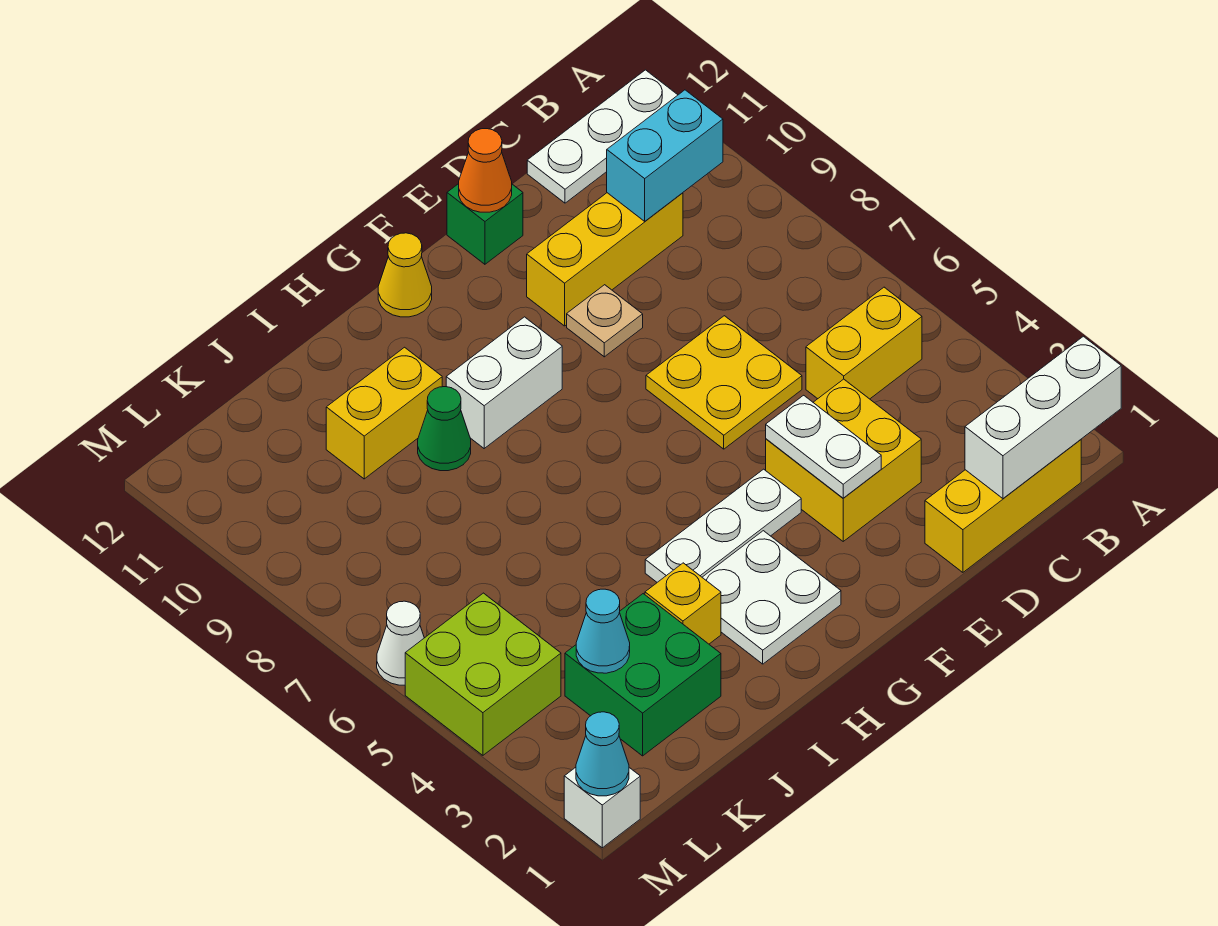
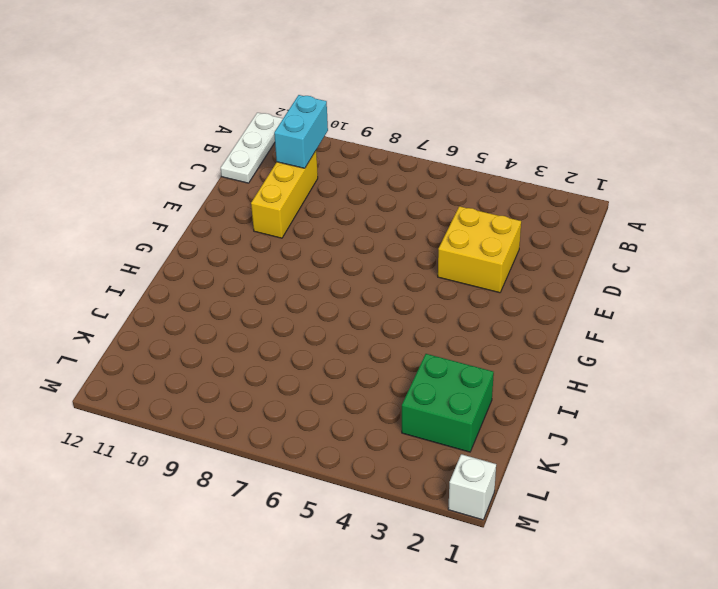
none -> yellow 1x3 brick [925,440,1081,572]
none -> yellow 1x2 brick [806,287,922,399]
none -> yellow 2x2 plate [646,316,802,449]

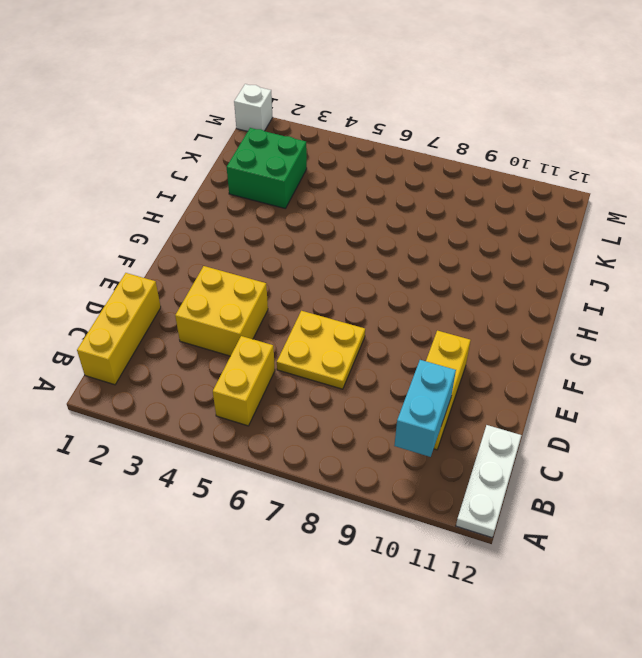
none -> tan 1x1 plate [567,285,643,357]
none -> green 1x1 brick [447,184,523,264]
none -> white 1x3 plate [645,469,801,582]

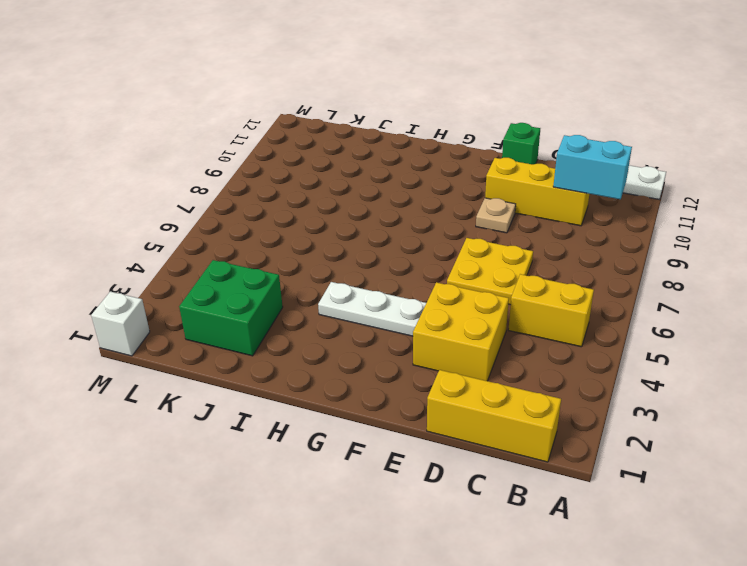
none -> white 2x2 plate [702,531,841,664]
none -> white 1x2 brick [446,317,562,448]
none -> yellow 1x1 cone [378,233,432,317]

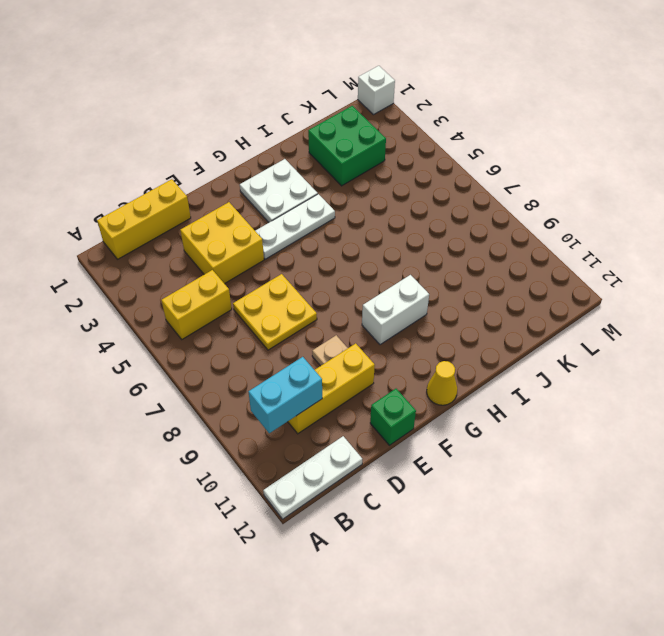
none -> yellow 1x1 brick [645,563,721,644]
none -> green 1x1 cone [418,387,471,471]
none -> yellow 1x2 brick [326,347,442,479]

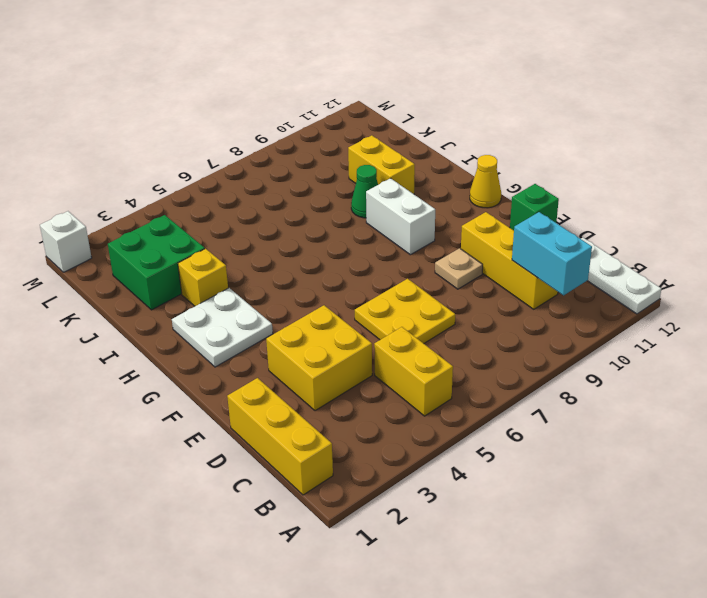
none -> white 1x3 plate [645,469,801,582]
none -> lime 2x2 brick [405,593,561,755]
none -> white 1x1 cone [377,601,424,685]

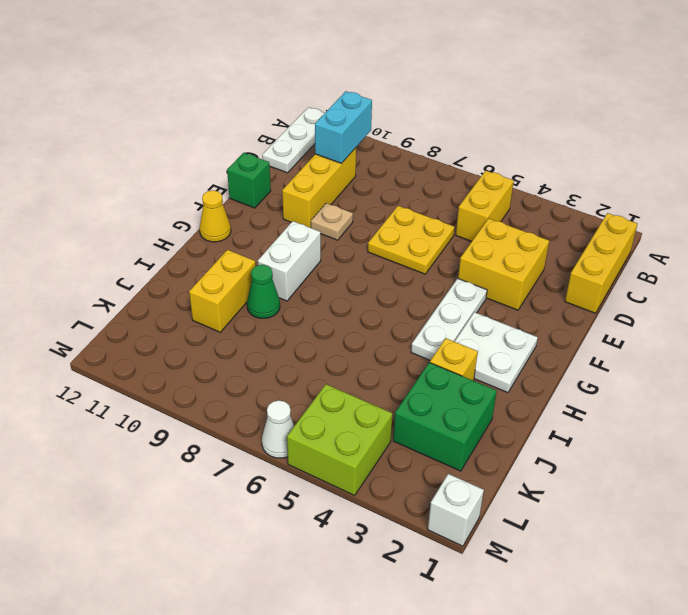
none -> white 1x3 brick [965,336,1121,498]
none -> white 1x2 plate [766,395,881,498]
none -> orange 1x1 cone [459,129,512,212]

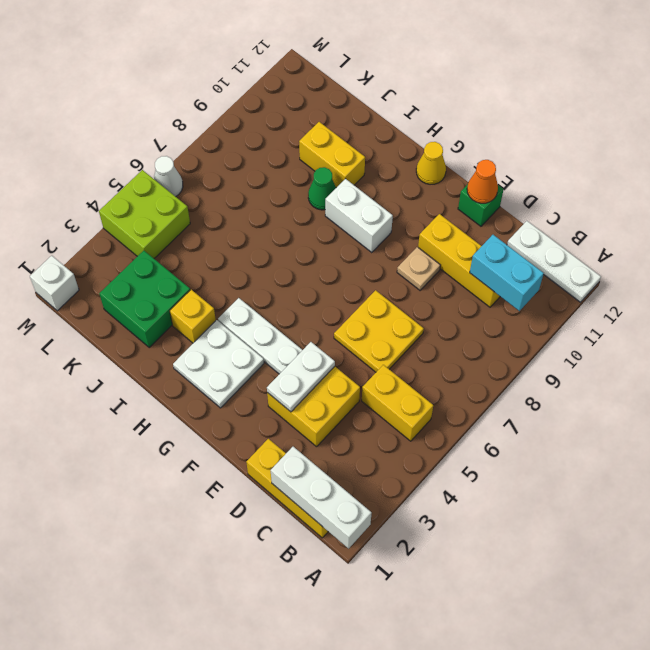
none -> cyan 1x1 cone [576,589,630,673]
none -> cyan 1x1 cone [576,712,629,796]

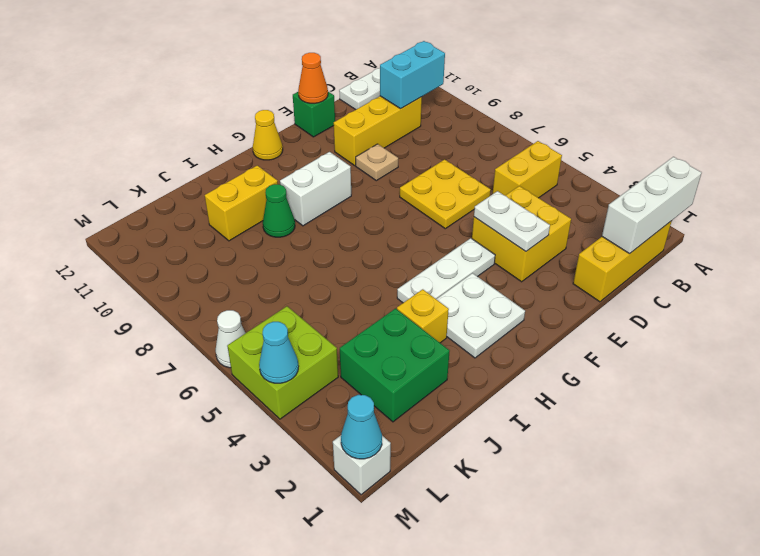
cyan 1x1 cone [259,322,299,383] -> cyan 1x1 cone moved to [576,589,630,673]

